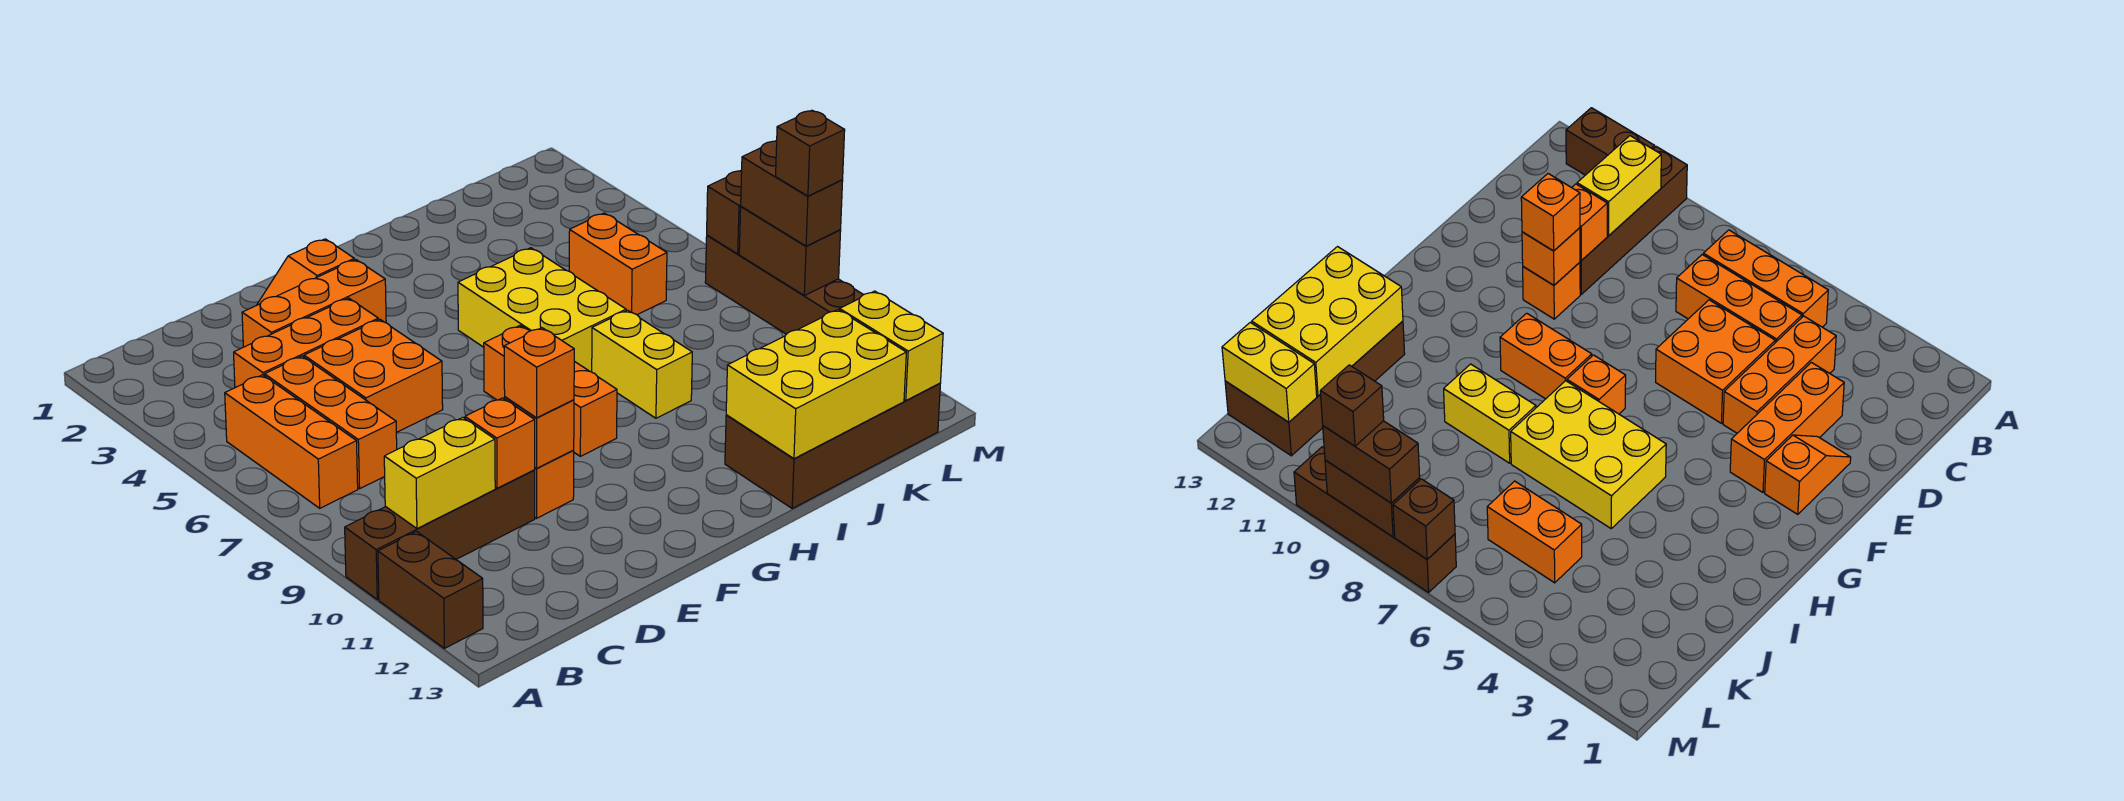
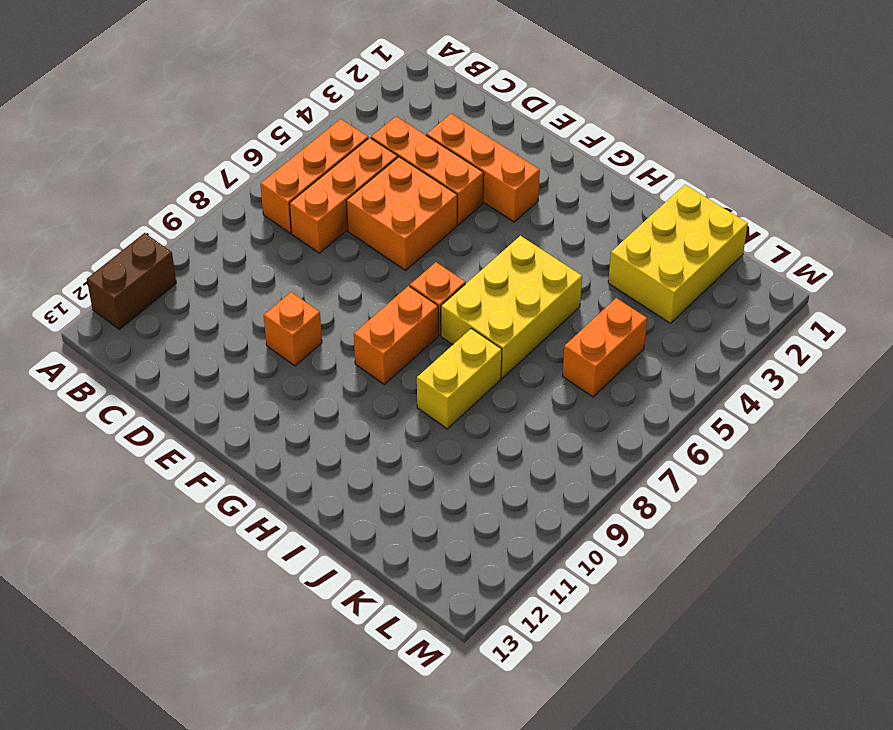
yellow 2x3 brick [608,185,748,323] -> yellow 2x3 brick turned to [726,310,906,459]
none -> brown 1x4 brick [345,470,535,599]
none -> orange 1x2 slope [257,239,354,305]
none -> brown 2x4 brick [725,383,940,508]

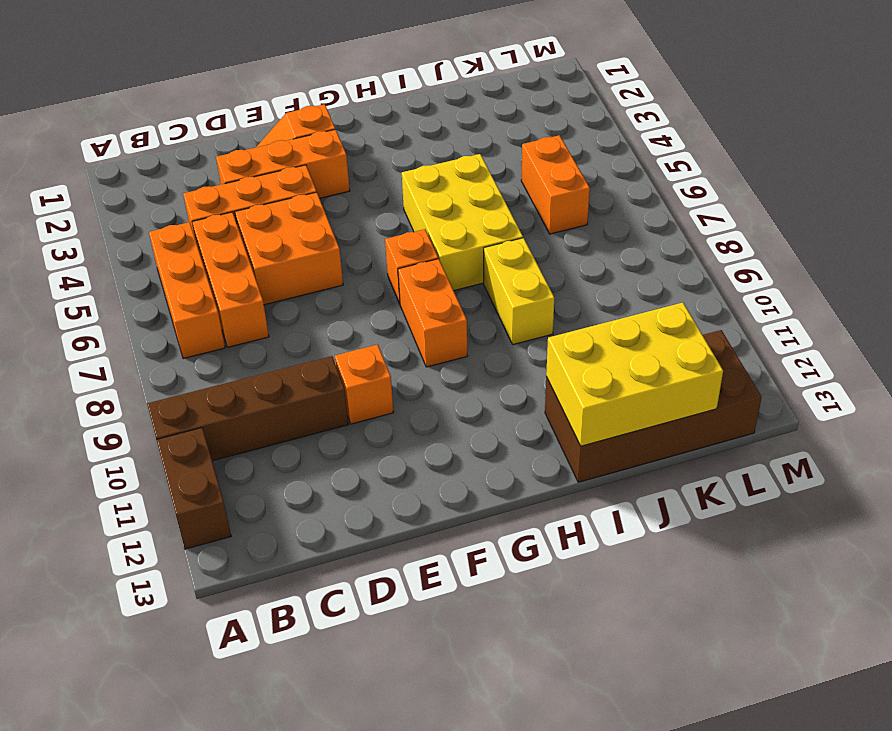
none -> brown 1x4 brick [705,235,863,334]
none -> yellow 1x2 brick [384,418,495,529]
none -> orange 1x1 brick [465,398,535,488]

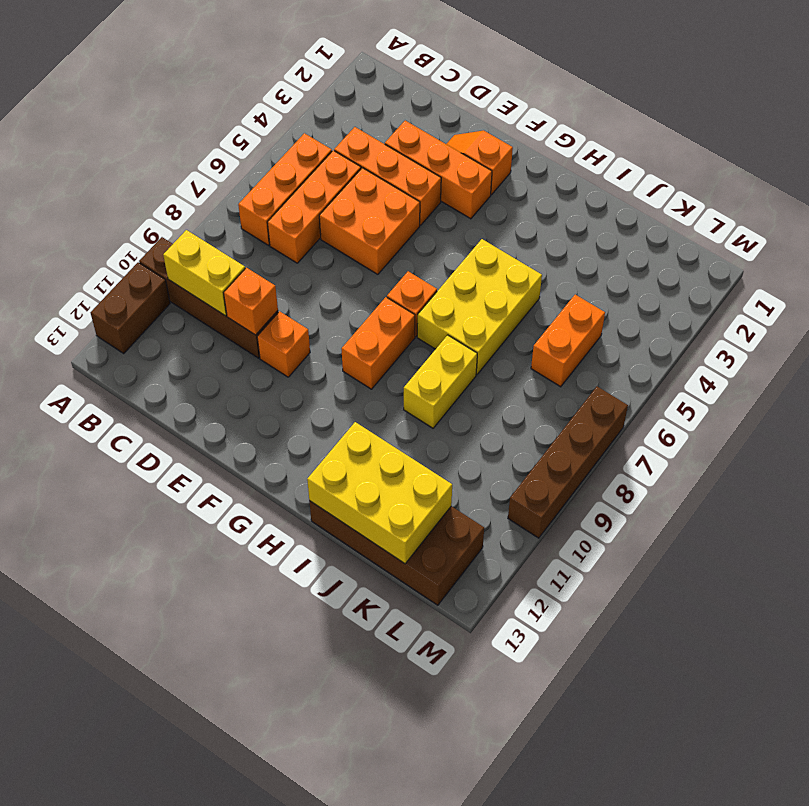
none -> orange 1x1 brick [505,397,574,468]
none -> yellow 1x2 brick [840,291,943,400]
none -> brown 1x1 brick [707,170,742,254]

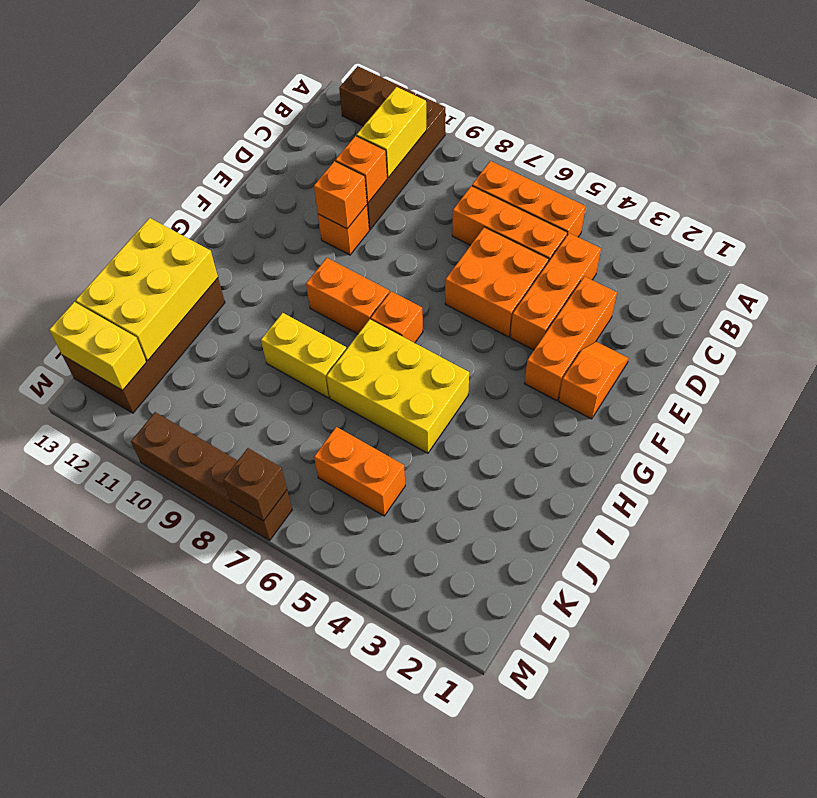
none -> brown 1x2 brick [739,207,841,296]
none -> orange 1x1 brick [504,328,574,418]
none -> brown 1x2 brick [741,140,843,246]

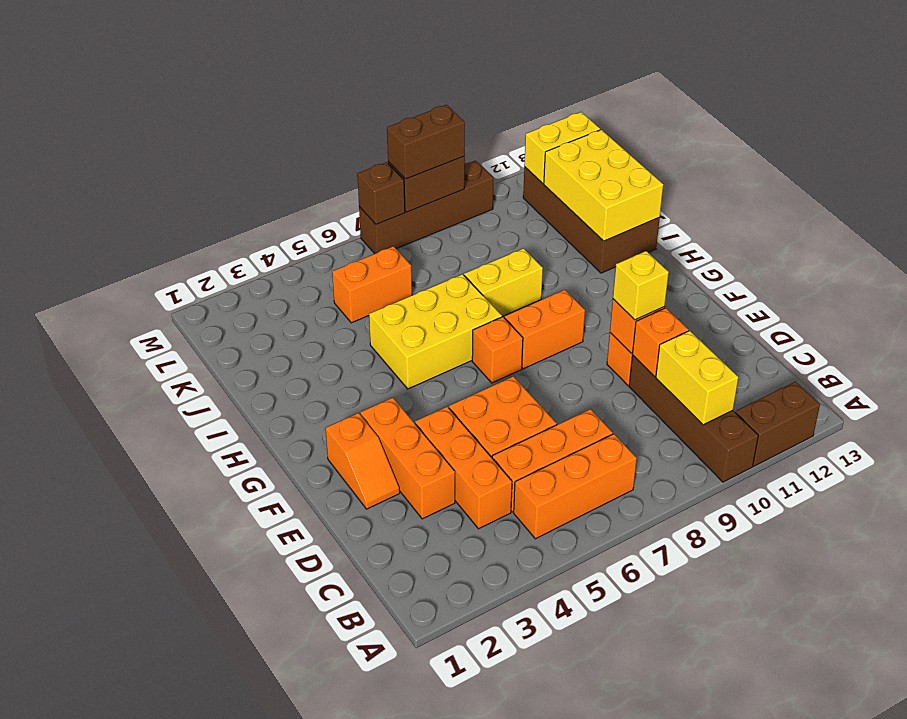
yellow 1x1 brick [613,251,669,320] -> orange 1x1 brick [504,328,574,418]
none -> brown 1x1 brick [776,110,845,196]

